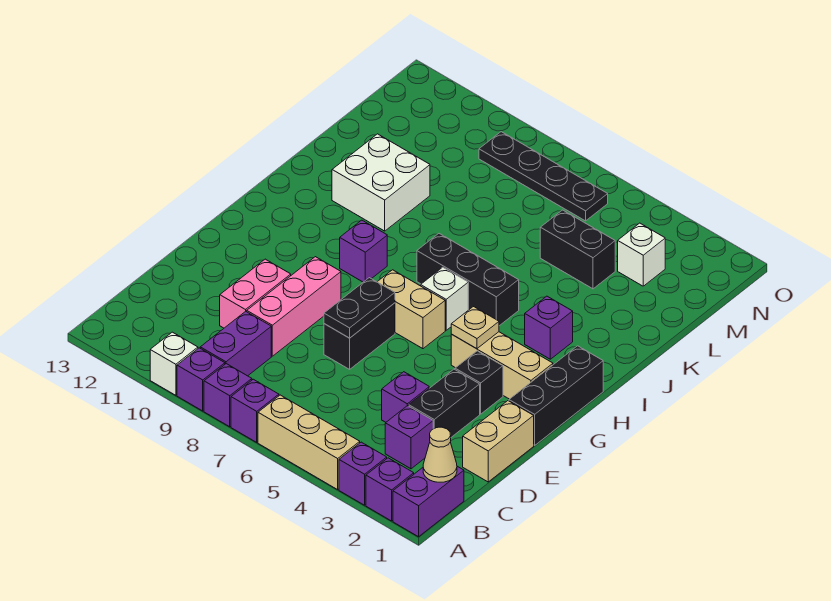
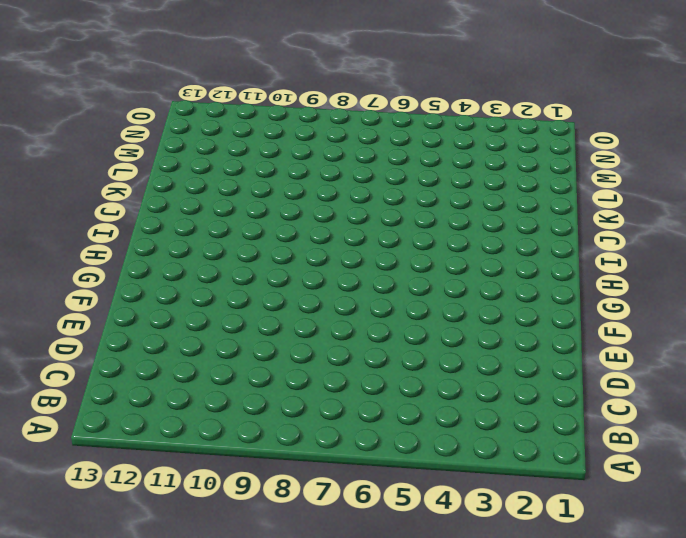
none -> purple 1x2 brick [393,466,464,537]
none -> purple 1x1 brick [366,458,414,521]
none -> purple 1x1 brick [339,442,387,505]
none -> tan 1x3 brick [258,395,360,489]

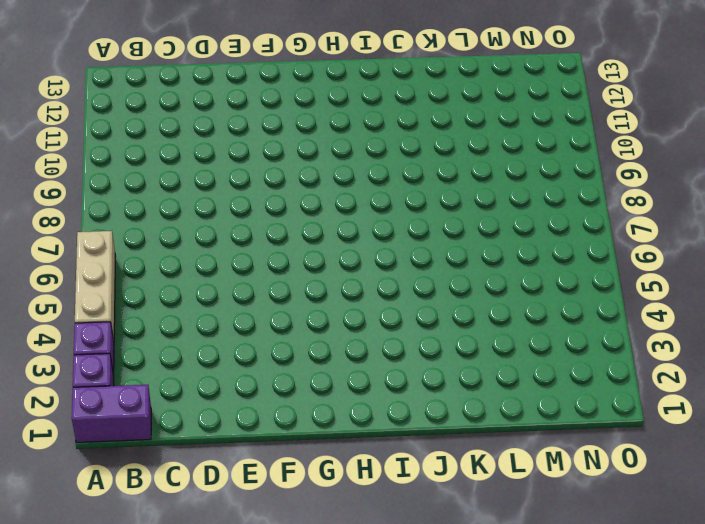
none -> purple 1x1 brick [231,379,279,442]
none -> purple 1x1 brick [204,364,252,427]
none -> purple 1x1 brick [177,348,225,411]
none -> white 1x1 brick [150,332,198,395]

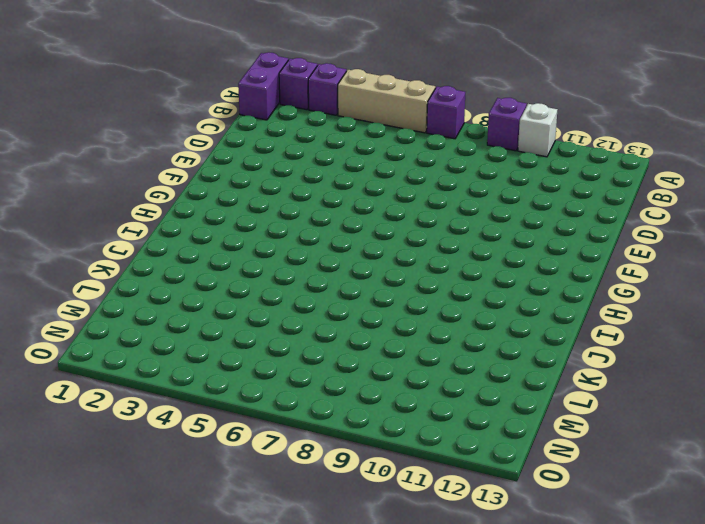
none -> purple 1x1 brick [204,364,252,427]
none -> purple 1x2 brick [200,311,271,376]
none -> purple 1x1 brick [385,406,433,469]
none -> tan 1x2 brick [463,401,534,482]

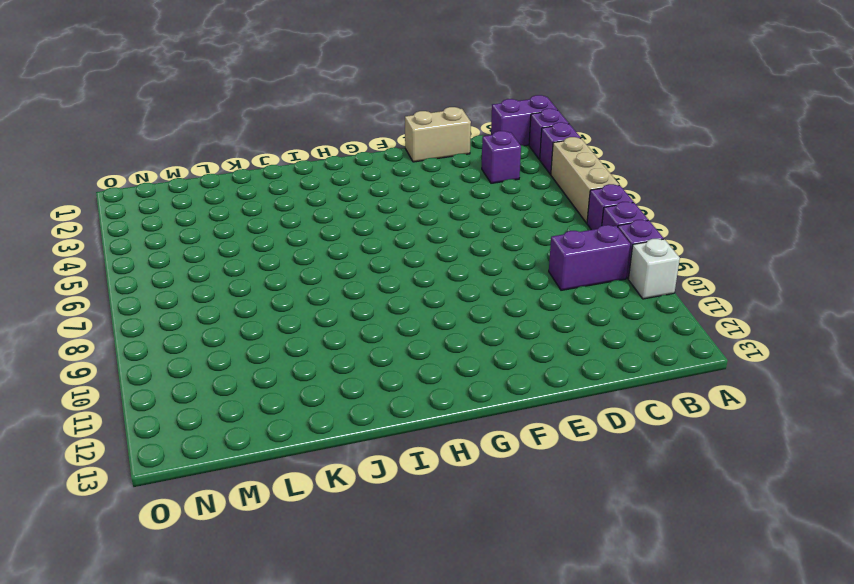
none -> black 1x2 brick [409,369,480,437]
none -> purple 1x1 brick [382,372,429,422]
none -> pink 1x3 brick [247,257,341,356]
none -> pink 1x2 brick [220,259,291,328]

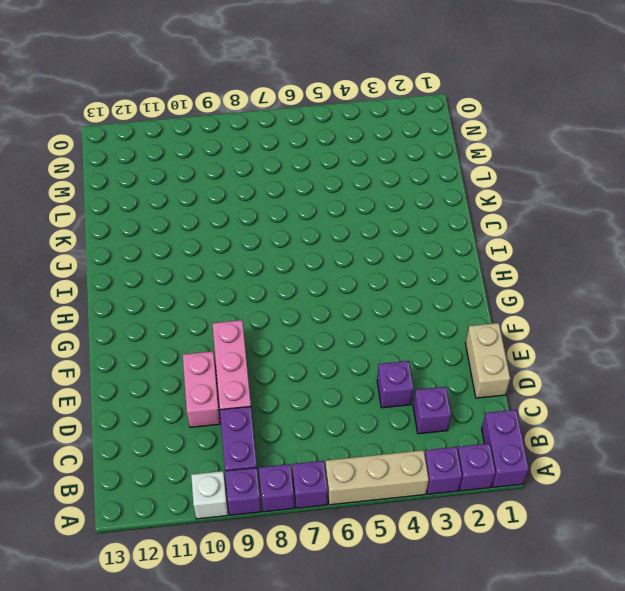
none -> black 1x2 brick [409,369,480,437]
none -> black 1x2 brick [324,303,395,369]
none -> black 1x3 brick [509,346,603,445]
none -> black 1x1 brick [455,351,503,414]

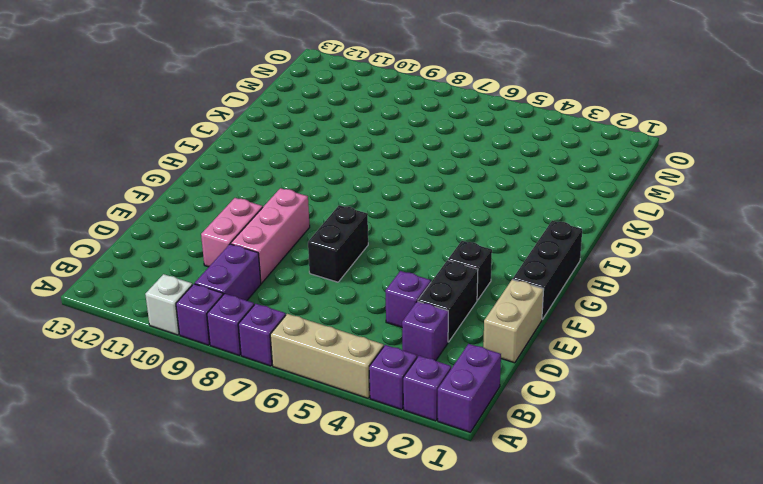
none -> tan 1x3 brick [451,332,553,399]
none -> tan 1x2 brick [378,270,445,349]
none -> white 1x1 brick [421,267,468,330]
none -> purple 1x1 brick [340,220,387,282]

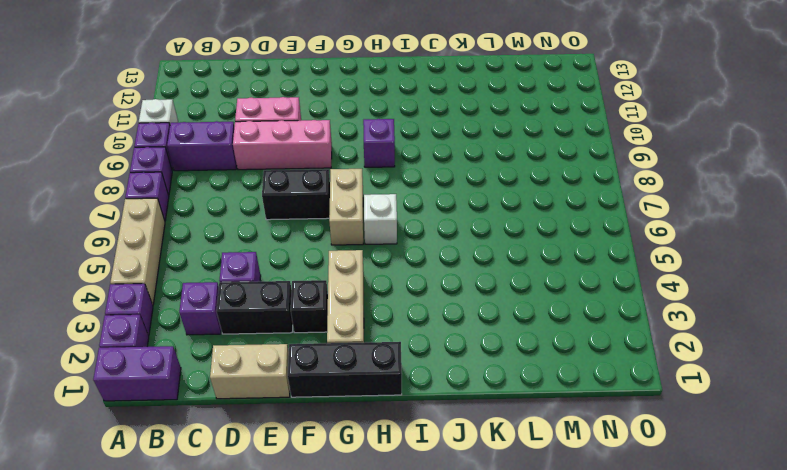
none -> purple 1x1 brick [525,296,573,359]
none -> black 1x3 brick [417,234,519,326]
none -> white 2x2 brick [332,134,430,231]
none -> black 1x2 brick [540,210,615,289]

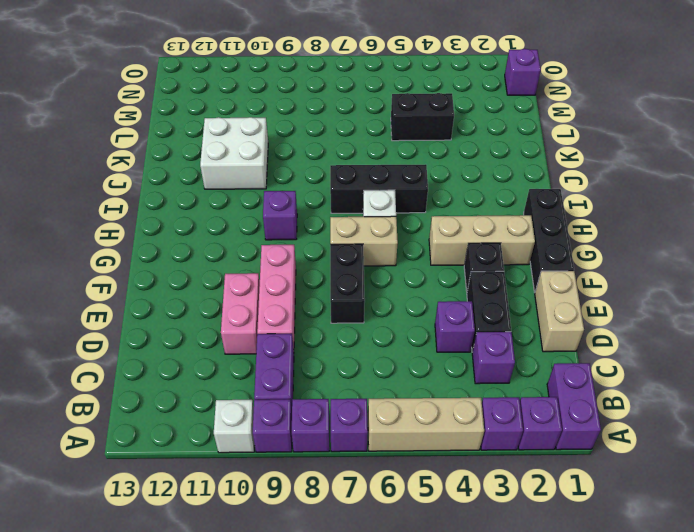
purple 1x1 brick [505,49,541,95] -> purple 1x1 brick moved to [525,296,573,359]
none -> white 1x1 brick [618,223,665,286]
none -> black 1x4 plate [479,132,608,221]
none -> tan 1x1 cone [423,427,457,482]
none -> black 1x2 plate [324,278,395,338]

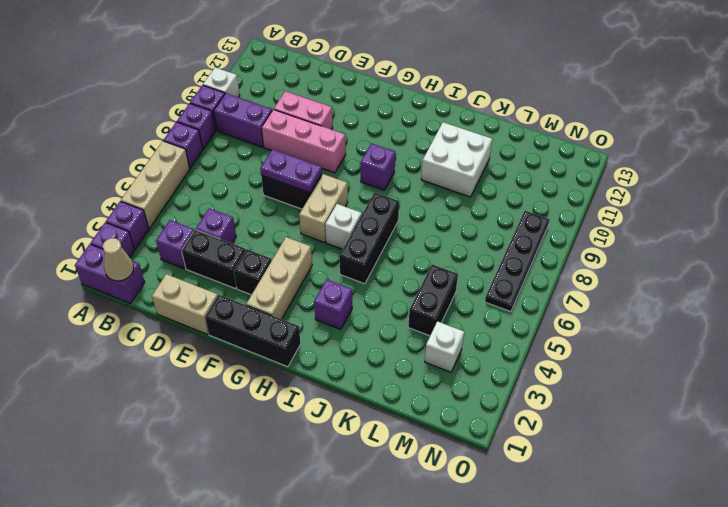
purple 1x2 plate [260,149,322,193] -> black 1x2 plate [324,278,395,338]
none -> tan 1x1 plate [451,307,499,349]

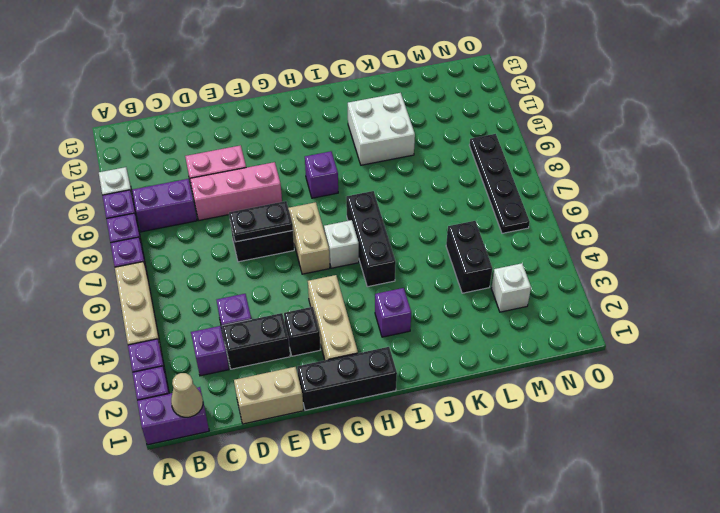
none -> tan 1x1 plate [451,307,499,349]

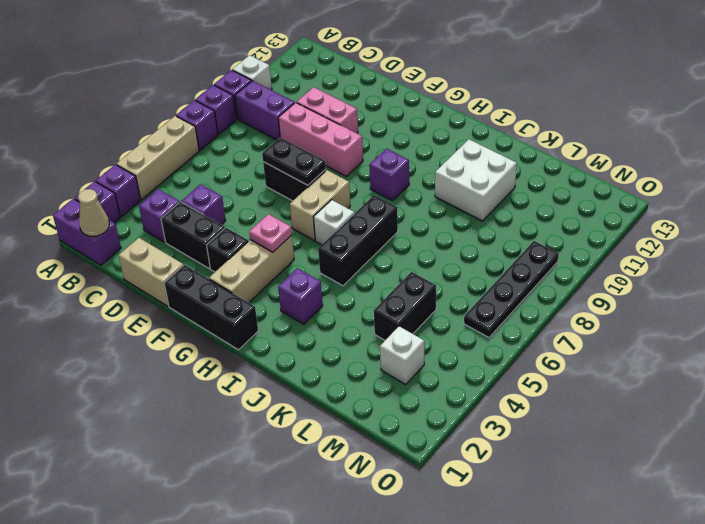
pink 1x1 plate [249,214,292,252] -> tan 1x1 plate [451,307,499,349]

